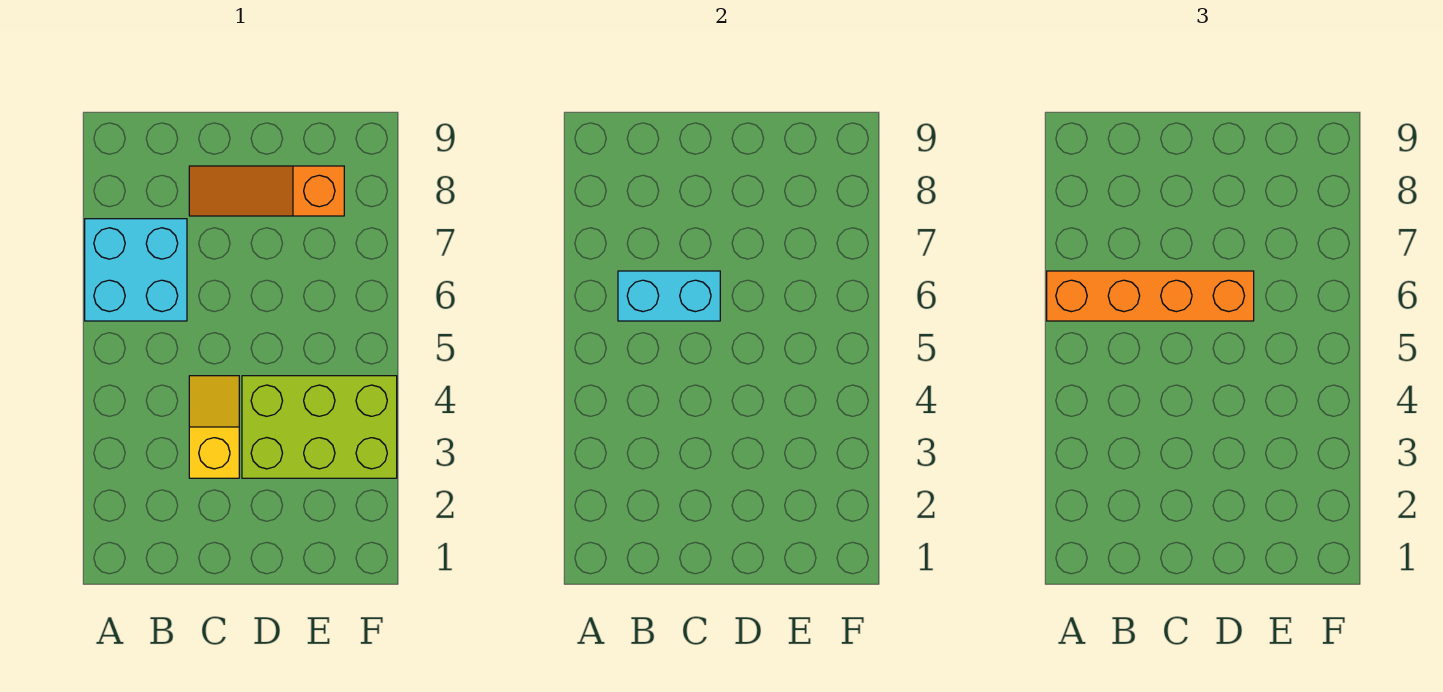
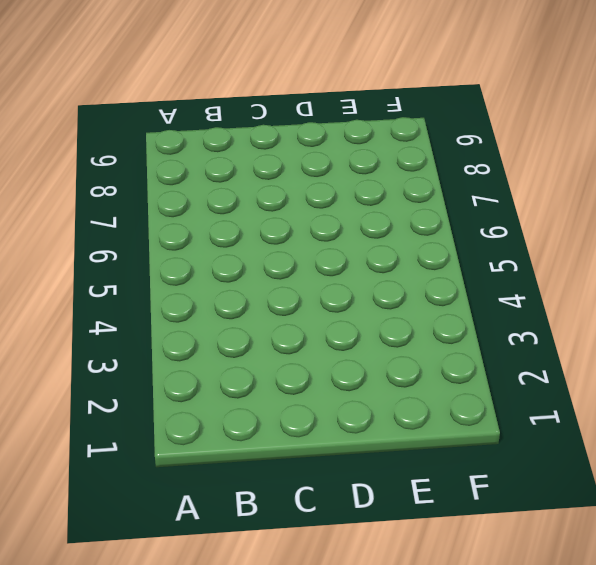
none -> cyan 2x2 brick [85,219,187,321]
none -> yellow 1x2 slope [189,376,239,478]

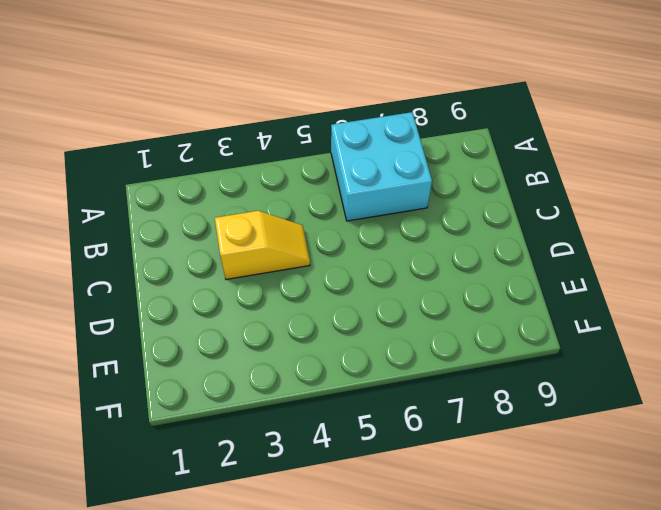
none -> orange 1x3 slope [189,166,344,216]
none -> lime 2x3 brick [242,376,397,478]

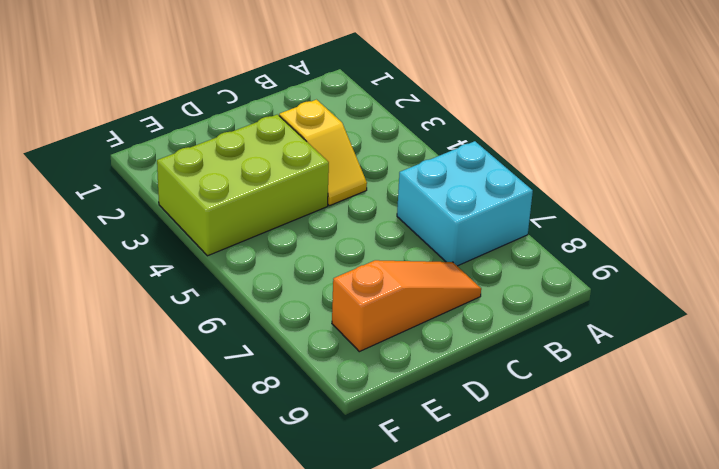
none -> cyan 1x2 brick [618,271,720,321]
none -> orange 1x4 brick [1047,271,1254,321]

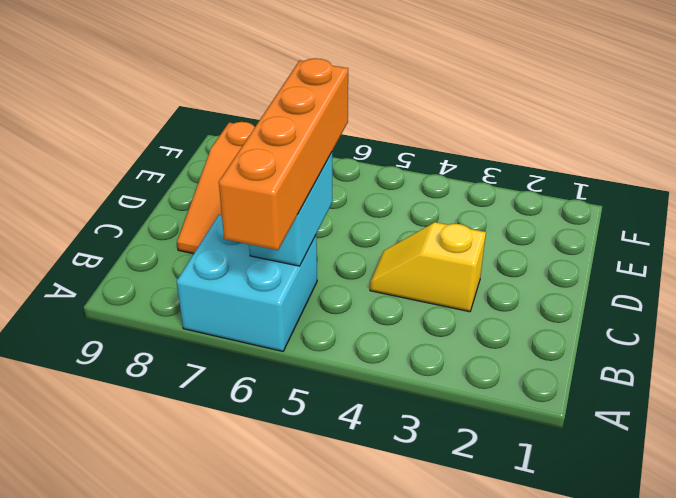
none -> lime 2x3 brick [242,376,397,478]

